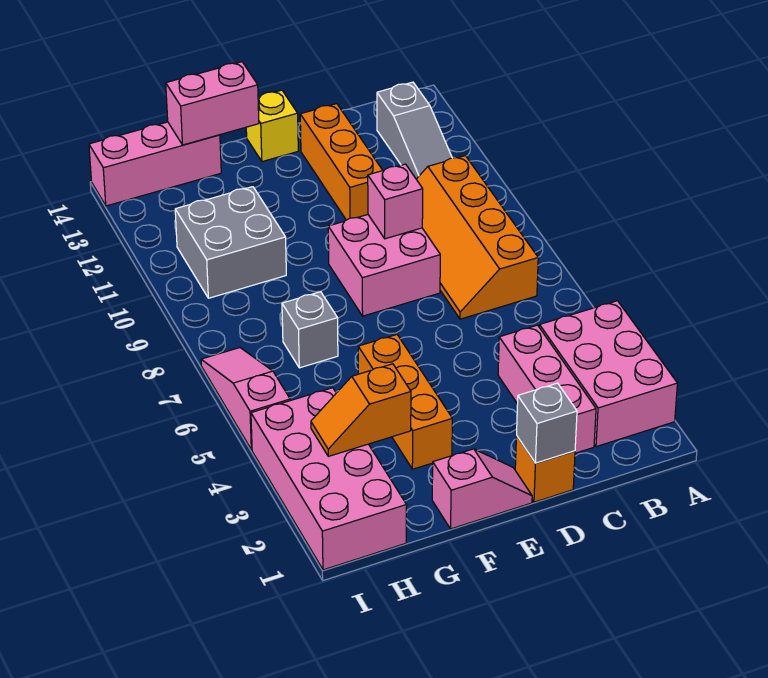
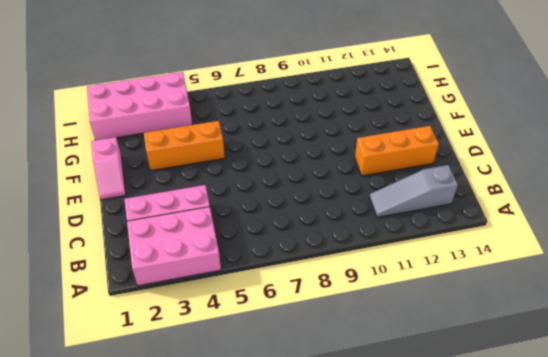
none -> orange 2x4 slope [416,156,538,319]
none -> orange 1x1 brick [515,436,575,502]
none -> pink 2x2 brick [328,215,440,316]

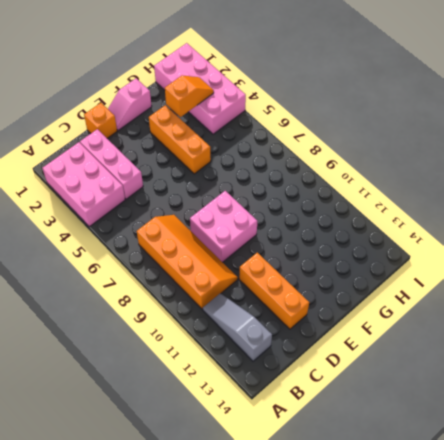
none -> yellow 1x1 brick [246,90,298,162]
none -> grey 1x1 brick [282,292,338,368]
none -> grey 2x2 brick [175,187,286,298]

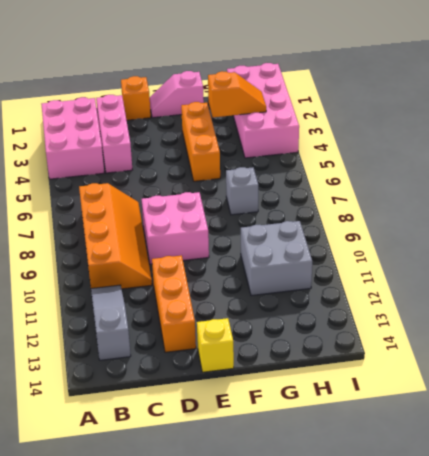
none -> pink 1x3 brick [89,122,221,206]
none -> pink 1x3 slope [201,348,290,450]
none -> grey 1x1 brick [517,383,577,463]

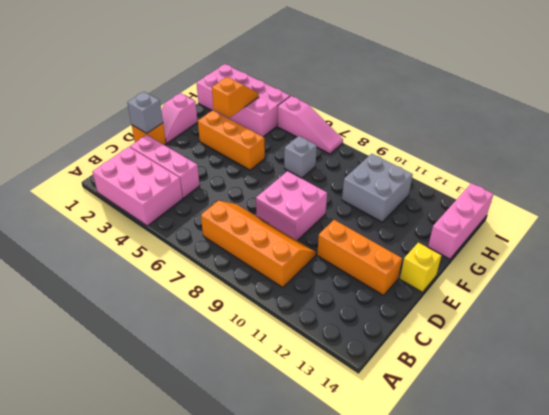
none -> grey 1x3 slope [377,82,452,179]
none -> pink 1x1 brick [368,164,423,239]
none -> pink 1x2 brick [166,62,259,145]

